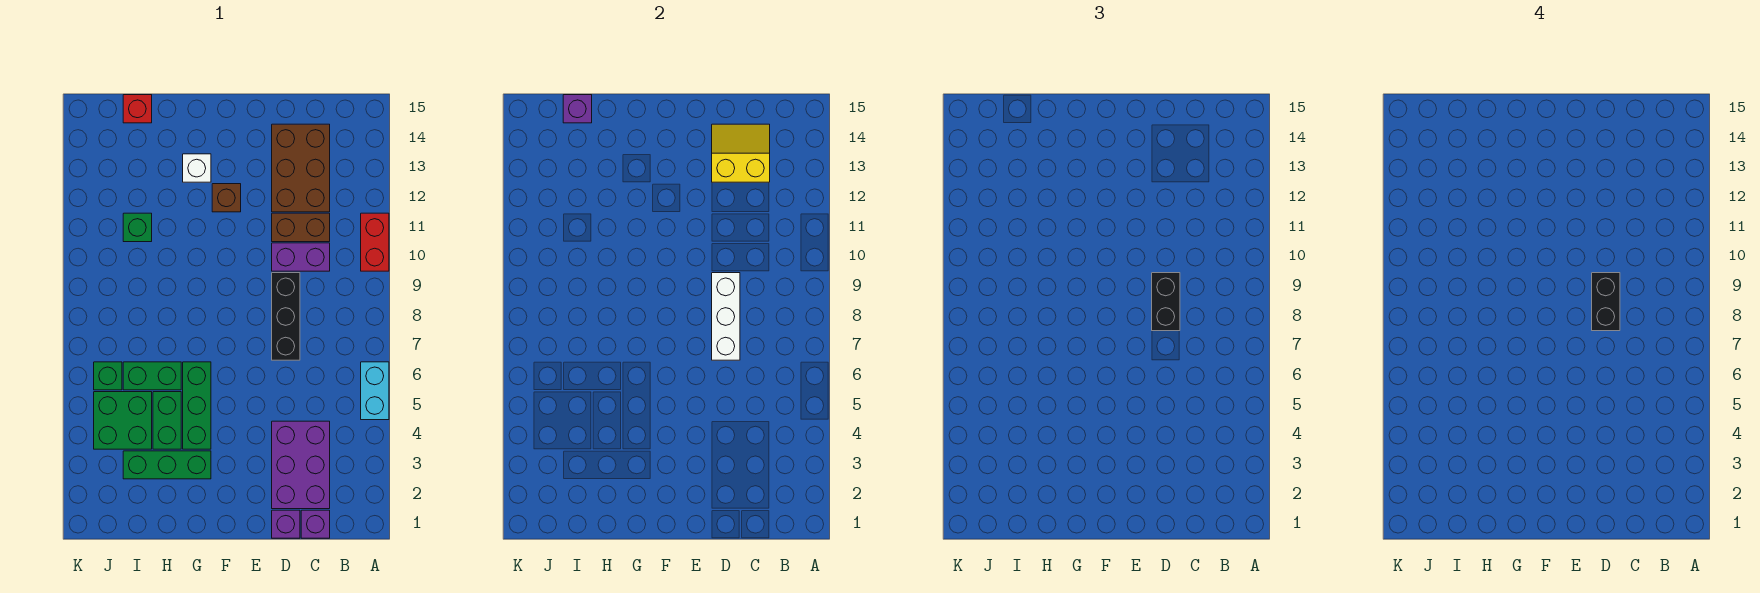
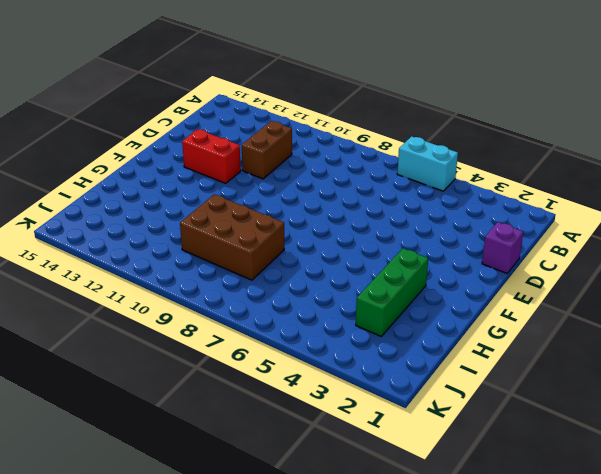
red 1x2 brick [182,129,241,183] -> red 1x2 brick moved to [361,213,389,271]
brown 2x3 brick [180,194,284,280] -> brown 2x3 brick moved to [272,124,330,212]
none -> purple 1x1 brick [301,510,330,538]
none -> purple 2x3 brick [272,421,330,509]
none -> purple 1x2 brick [272,243,330,271]

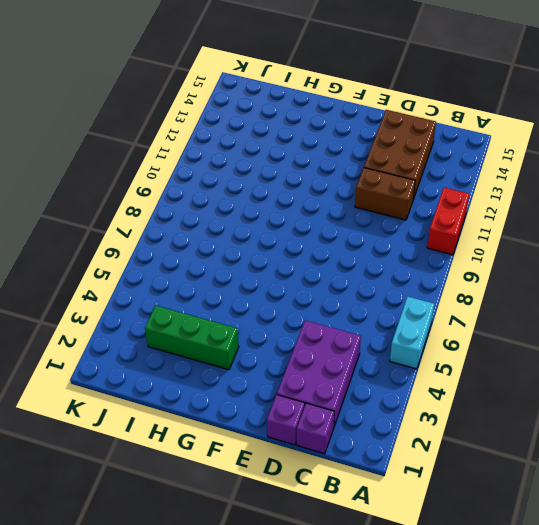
none -> purple 1x2 brick [272,243,330,271]
none -> black 1x3 brick [272,273,300,360]
none -> brown 1x1 brick [212,184,241,212]

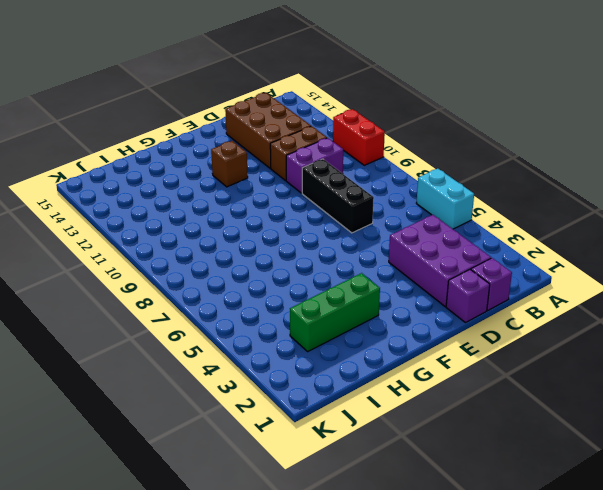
none -> green 1x3 brick [183,362,211,449]
none -> white 1x1 brick [183,154,211,182]
none -> green 1x2 brick [153,392,181,449]

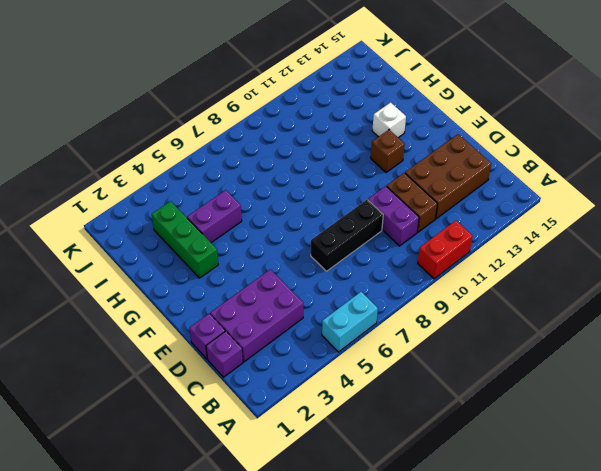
purple 1x2 brick [187,190,242,243] -> green 1x2 brick [153,392,181,449]
none -> green 1x3 brick [183,362,211,449]
none -> green 1x2 brick [123,362,181,390]
none -> green 2x2 brick [94,392,152,449]

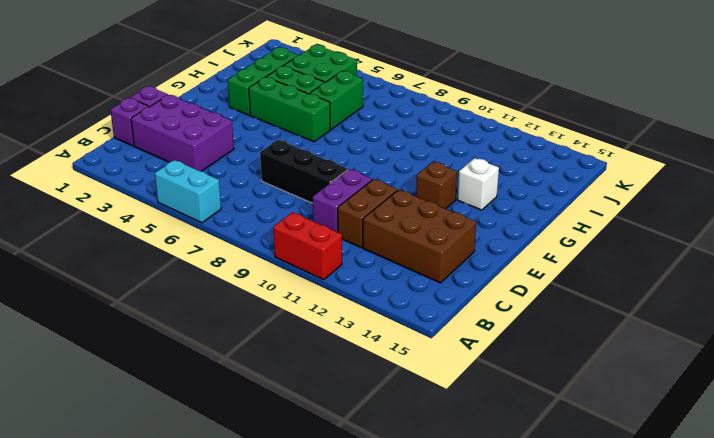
none -> green 1x1 brick [123,213,152,242]
none -> red 1x1 brick [123,95,152,123]
none -> green 1x1 brick [94,362,122,390]

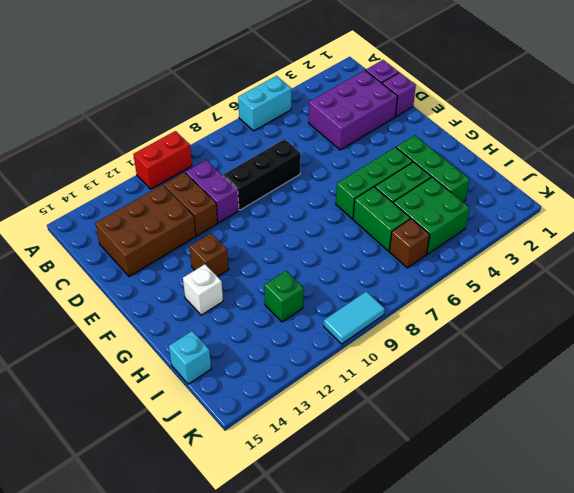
cyan 1x1 brick [169,331,211,384] -> red 1x1 brick [123,95,152,123]
brown 1x1 brick [390,219,430,268] -> green 1x1 brick [94,362,122,390]
cyan 1x2 tile [324,291,385,344] -> none
none -> yellow 2x2 slope [712,124,770,182]
none -> white 1x3 brick [712,273,740,360]
none -> purple 1x1 brick [563,95,592,123]

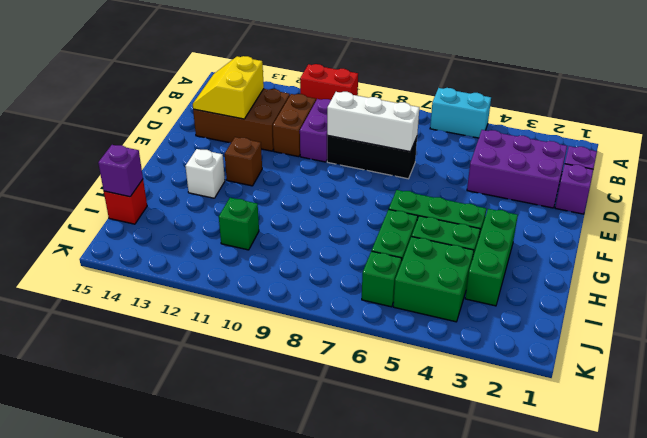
none -> black 1x2 brick [1152,273,1180,331]
none -> black 1x2 brick [1592,273,1620,331]

